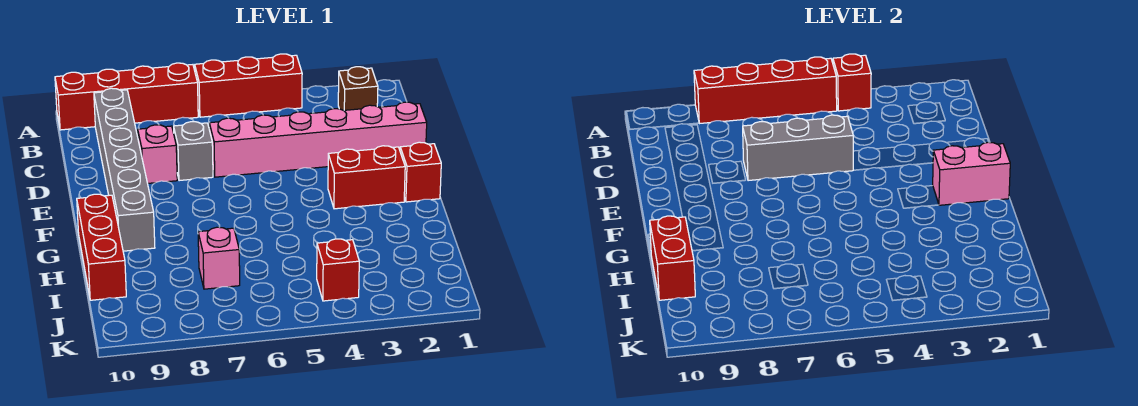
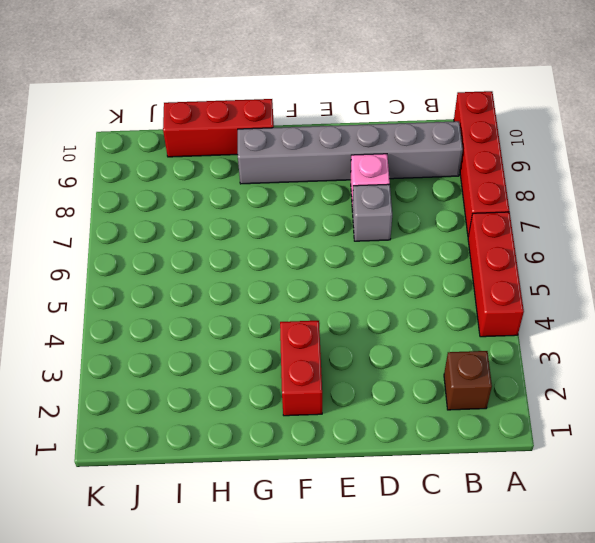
none -> pink 1x6 brick [209,102,427,177]
none -> red 1x1 brick [400,142,441,202]
none -> pink 1x1 brick [198,227,240,289]

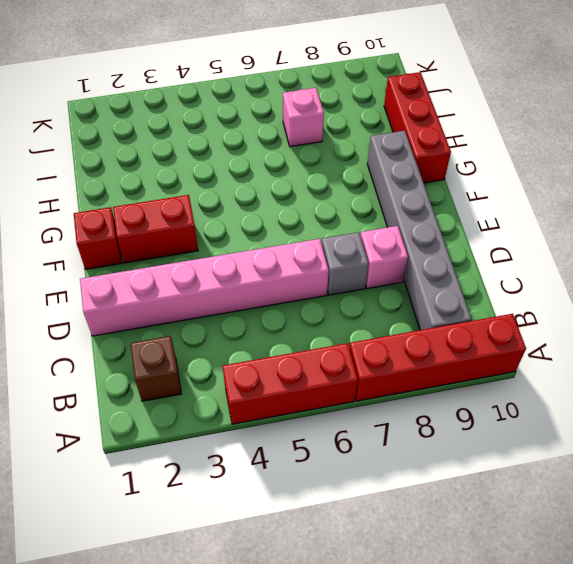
none -> red 1x1 brick [317,239,359,301]
none -> red 1x1 brick [833,54,871,111]
none -> red 1x4 brick [694,57,837,124]

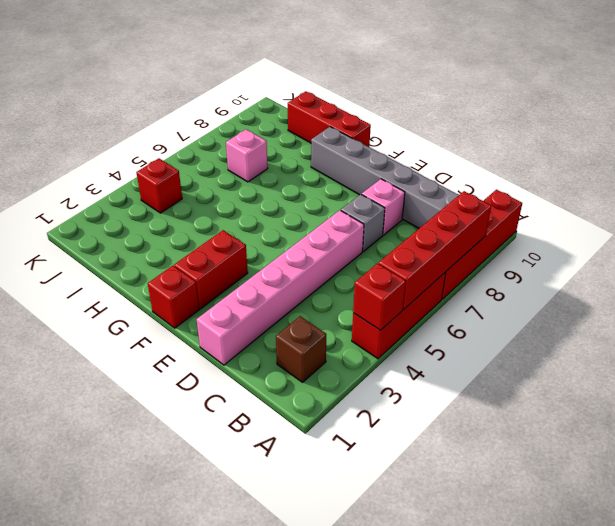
none -> grey 1x3 brick [743,115,853,181]
none -> pink 1x2 brick [933,142,1010,205]
none -> red 1x2 brick [650,216,695,300]

